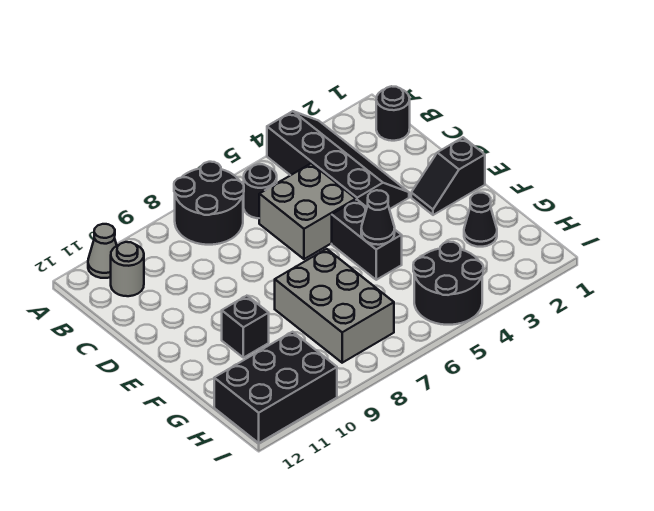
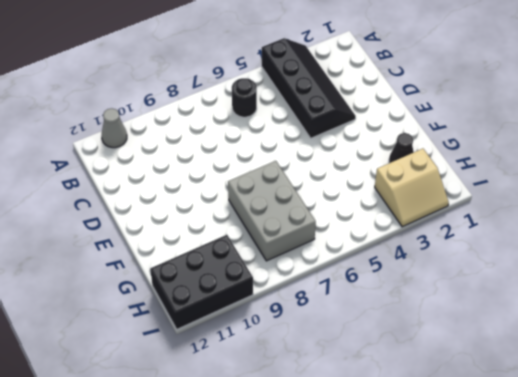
tan 2x2 slope [375,149,449,227] -> none
none -> black 2x2 round brick [174,162,244,245]
none -> black 1x1 round brick [376,86,410,141]
none -> grey 1x1 round brick [111,242,144,296]

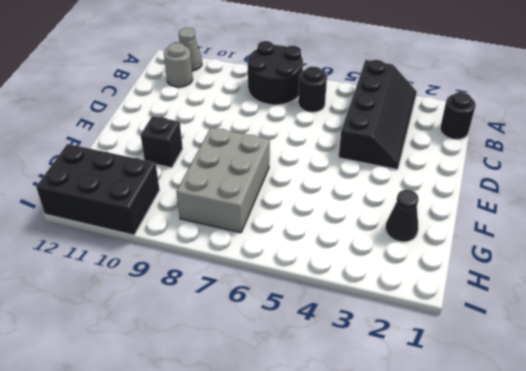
none -> grey 2x2 brick [259,163,356,259]
none -> black 1x2 slope [411,137,485,215]
none -> black 1x2 brick [332,200,402,280]

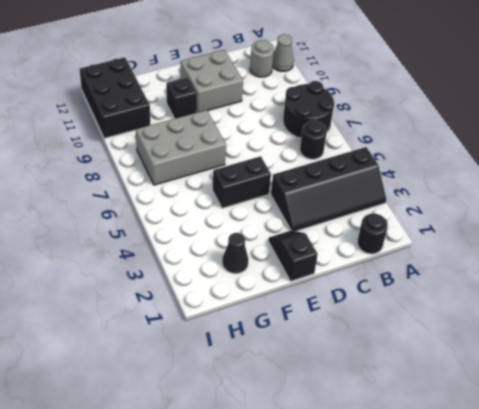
grey 2x2 brick [181,50,243,112] -> grey 2x2 brick moved to [259,163,356,259]
none -> black 2x2 round brick [413,242,483,325]
none -> black 1x1 cone [361,190,395,245]

